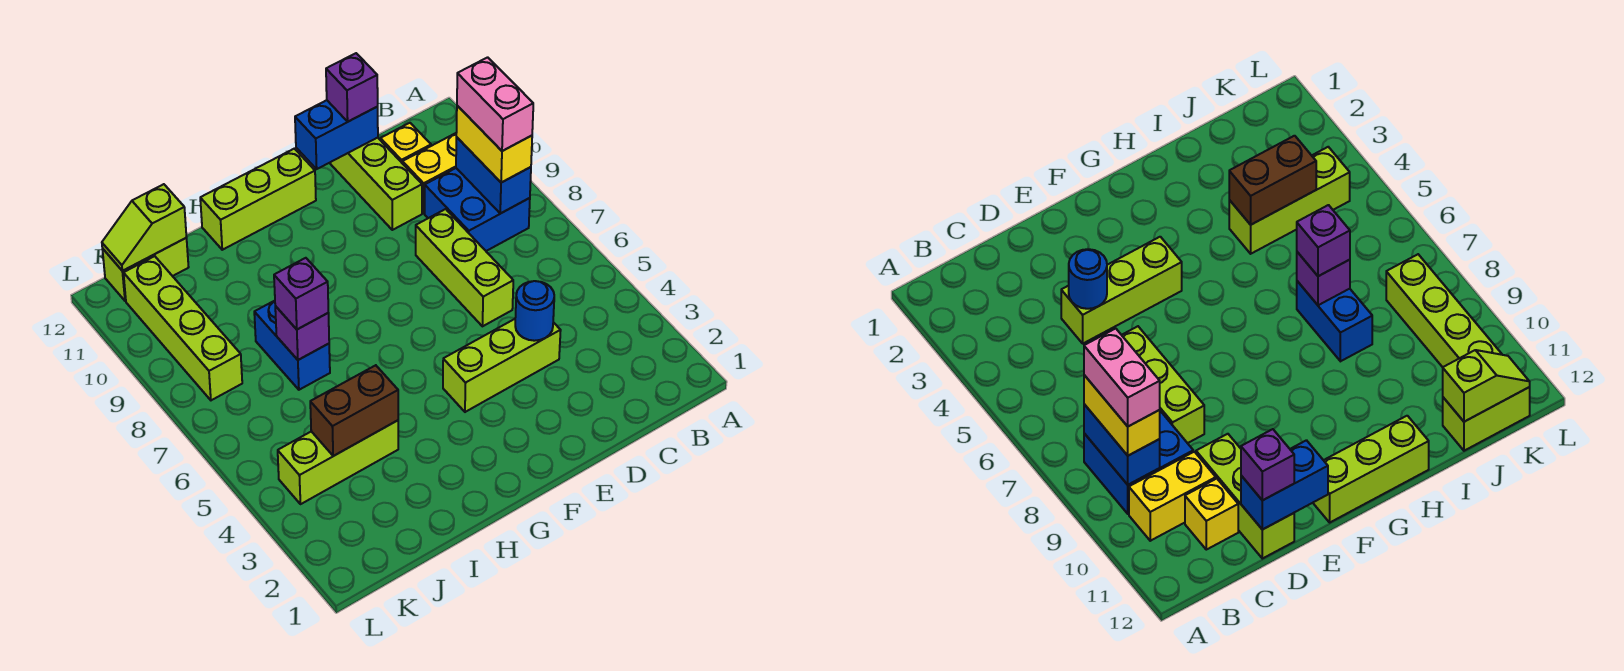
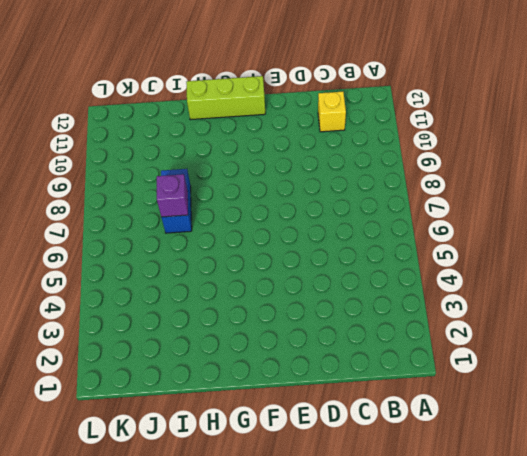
none -> blue 2x2 brick [425,168,530,251]
none -> yellow 1x2 brick [402,133,456,213]
none -> lime 1x3 brick [443,319,561,412]

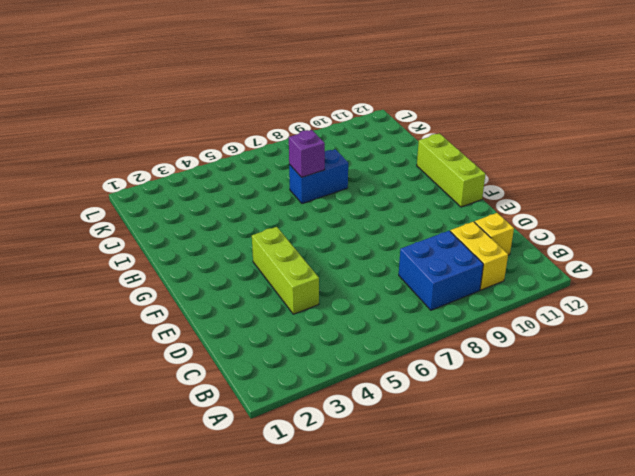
none -> lime 1x3 brick [416,209,513,326]
none -> lime 1x3 brick [330,138,422,230]
none -> lime 1x3 brick [278,420,398,504]

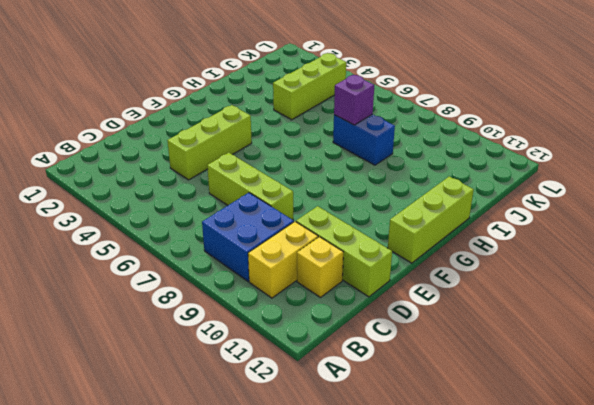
none -> lime 1x2 brick [102,238,189,301]
none -> lime 1x4 brick [124,256,242,400]
none -> blue 1x2 brick [456,137,531,214]

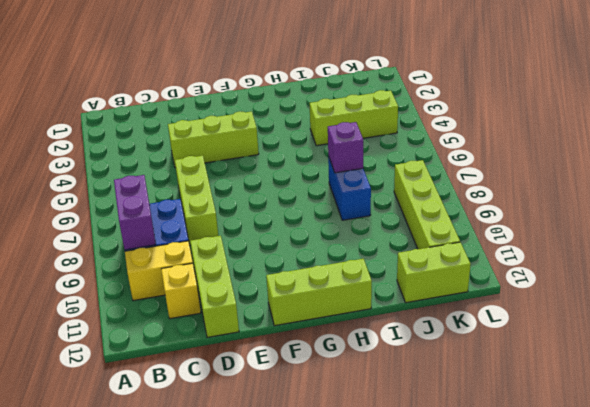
purple 1x2 brick [114,175,156,250] -> blue 1x2 brick [456,137,531,214]
none -> blue 1x1 round brick [515,281,554,341]
none -> blue 1x2 brick [295,100,378,169]
none -> brown 1x2 brick [310,365,398,456]

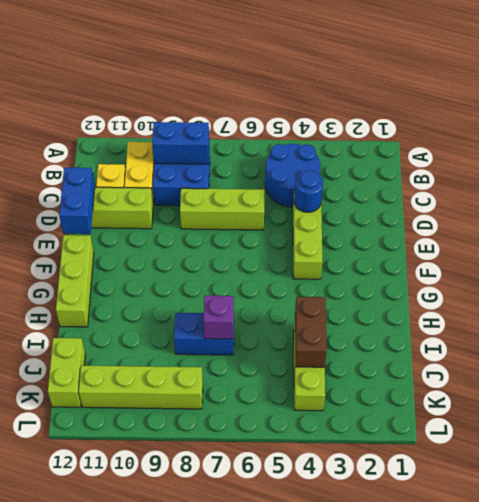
blue 2x2 round brick [265,144,321,207] -> none
none -> lime 1x2 slope [102,184,186,271]
none -> yellow 1x2 brick [456,106,532,183]
none -> purple 1x1 brick [326,53,378,122]

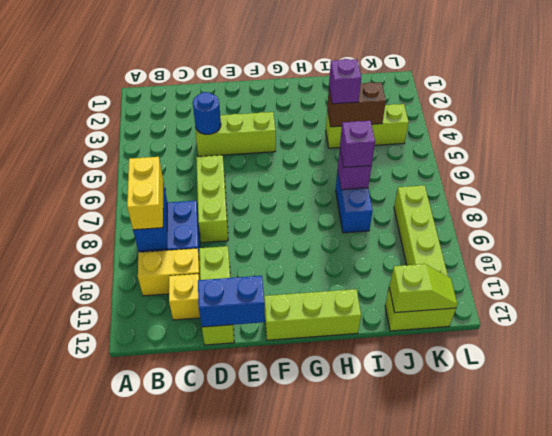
purple 1x1 brick [329,59,361,104] -> purple 1x1 brick moved to [326,53,378,122]
none -> pink 1x2 brick [457,57,533,151]

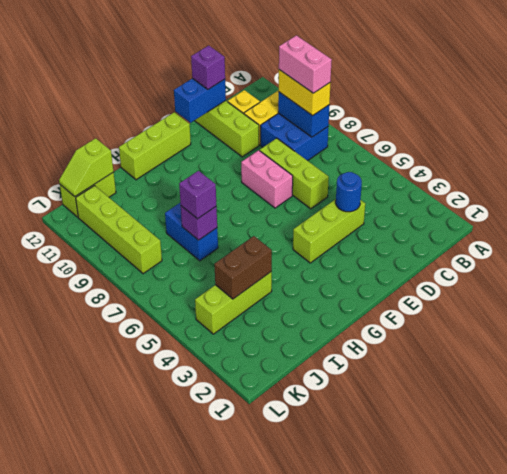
pink 1x2 brick [241,150,293,208] -> none

